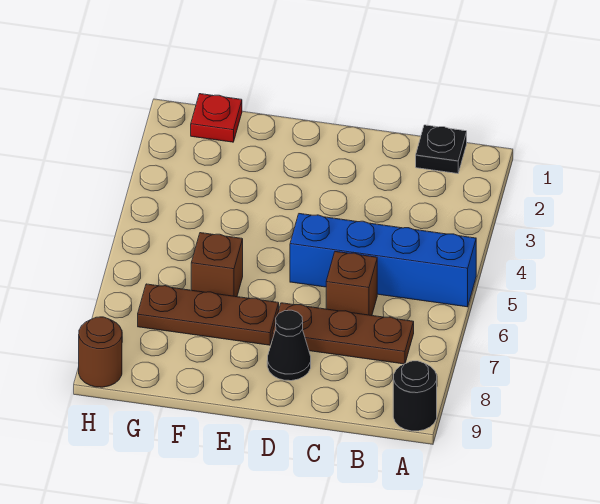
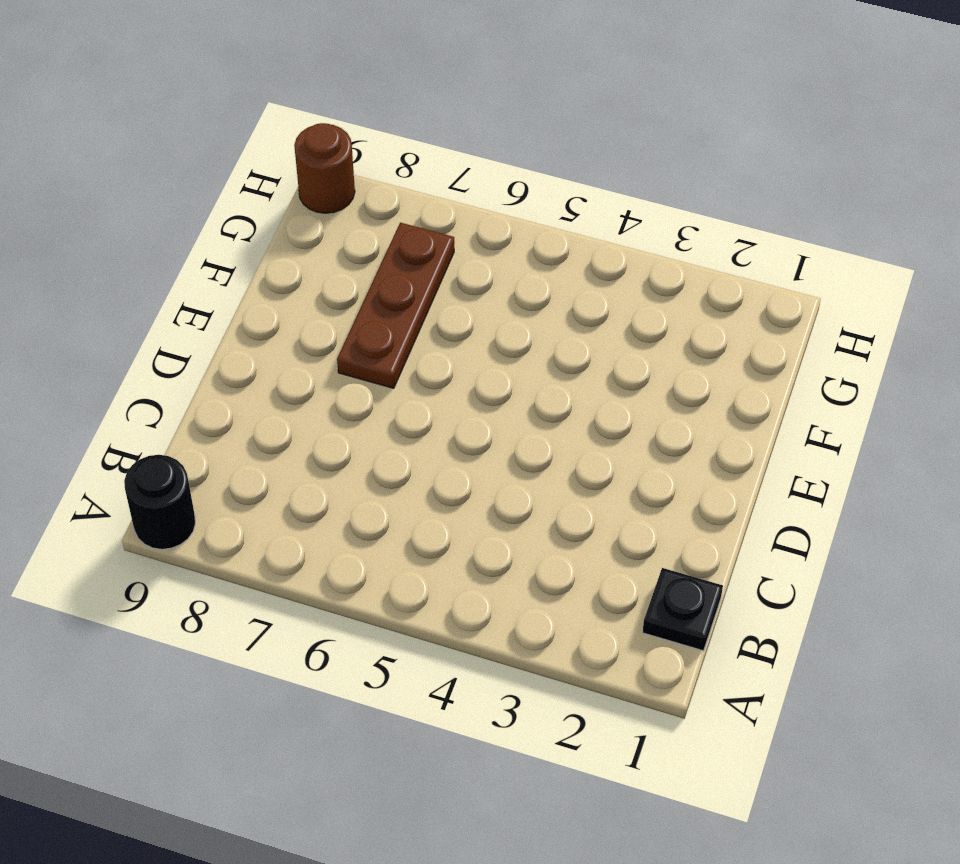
none -> blue 1x4 brick [290,214,476,307]
none -> brown 1x3 plate [272,303,414,364]

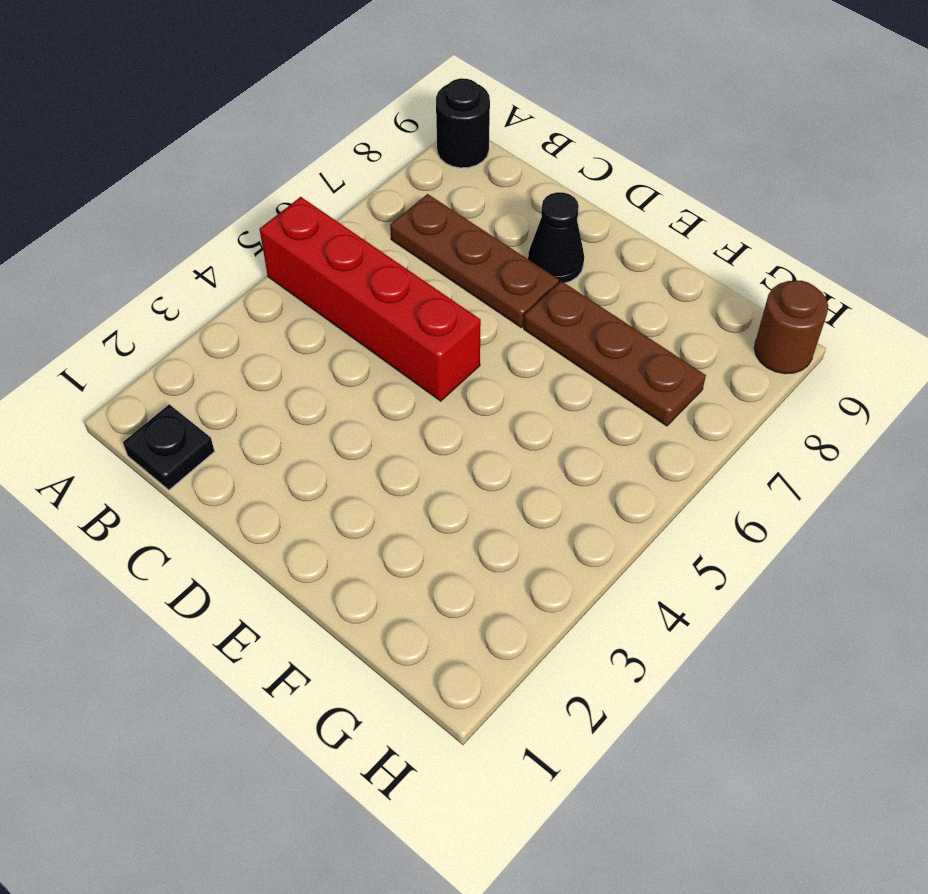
red 1x4 brick [259,197,481,401] -> blue 1x4 brick [290,214,476,307]
none -> brown 1x1 brick [326,252,377,315]
none -> brown 1x1 brick [191,233,243,297]

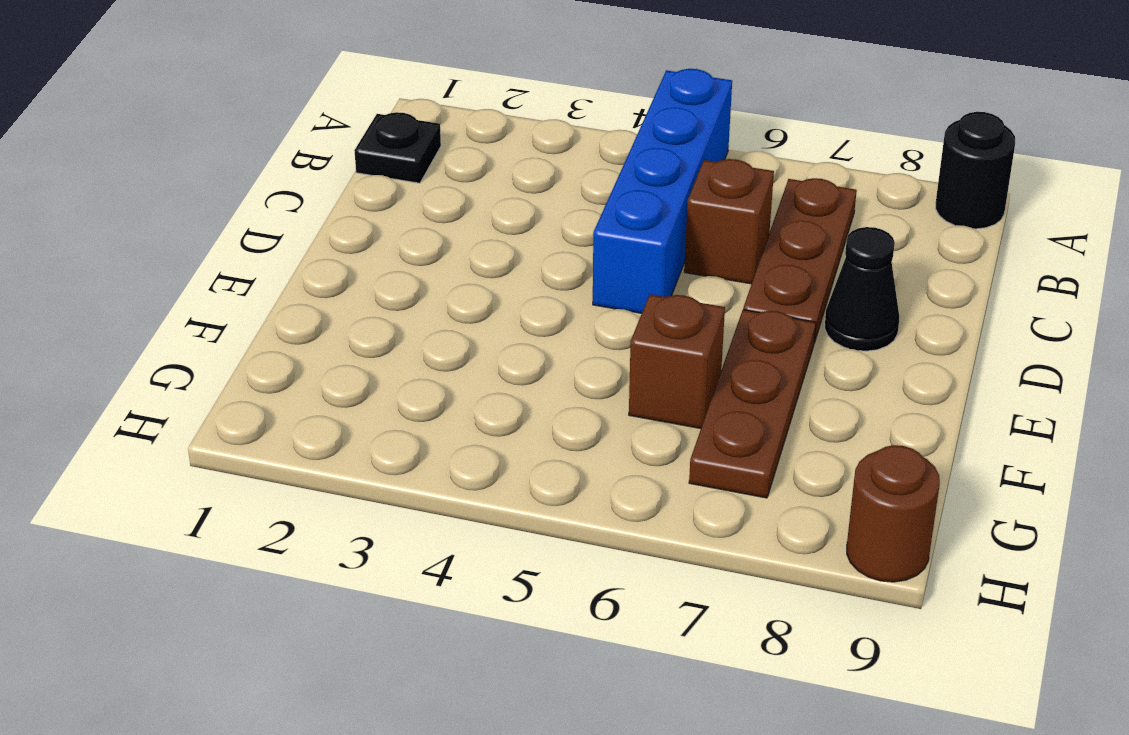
none -> red 1x1 plate [191,94,242,142]

